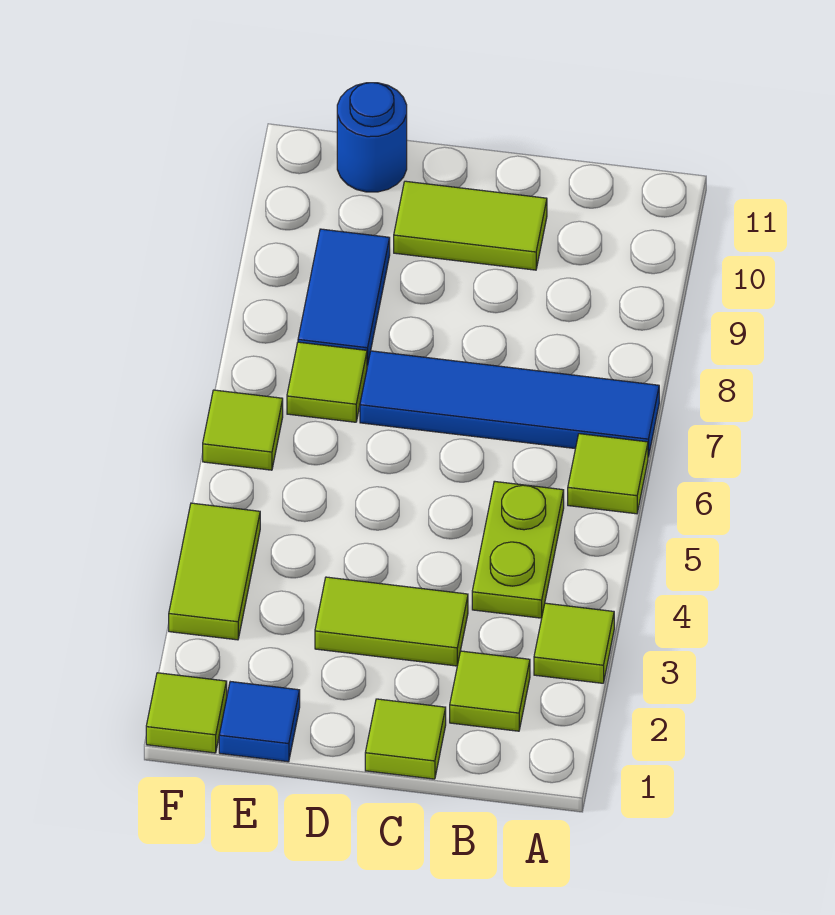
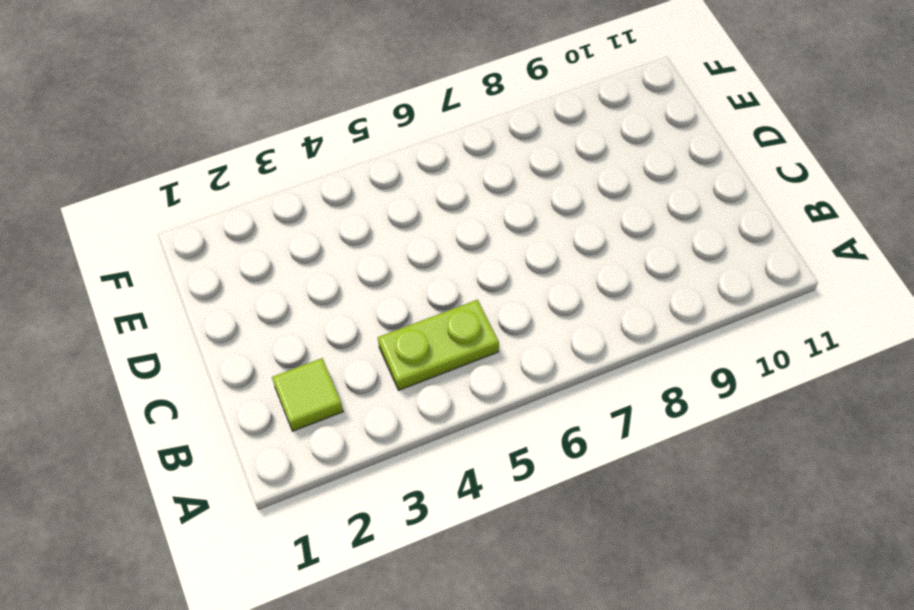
none -> lime 1x1 tile [534,603,614,683]
none -> lime 1x1 tile [568,434,648,514]
none -> blue 1x4 tile [360,351,659,457]

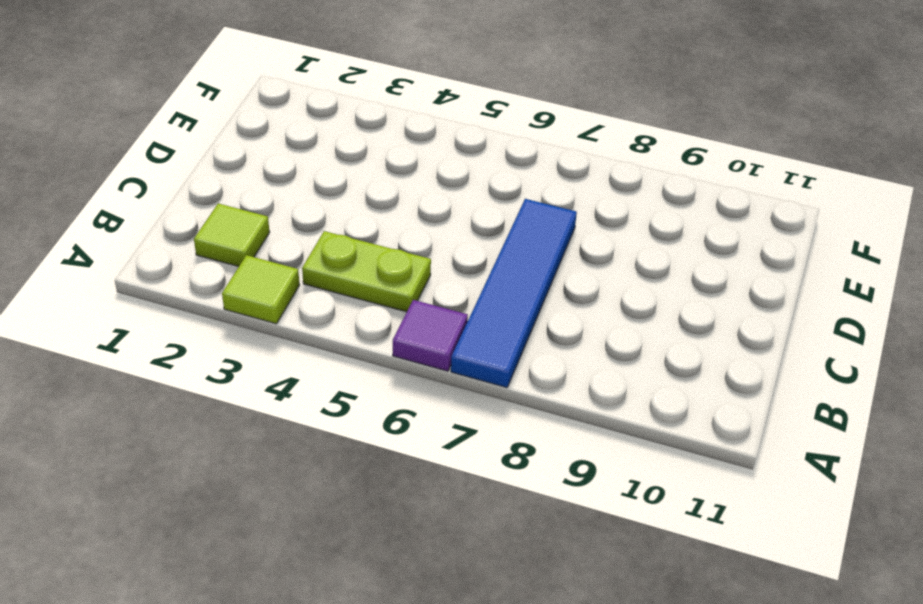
purple 1x1 tile [393,300,468,371] -> lime 1x1 tile [568,434,648,514]
none -> lime 1x1 tile [365,699,446,779]
none -> lime 1x2 tile [315,577,468,666]
none -> lime 1x2 tile [394,181,547,270]

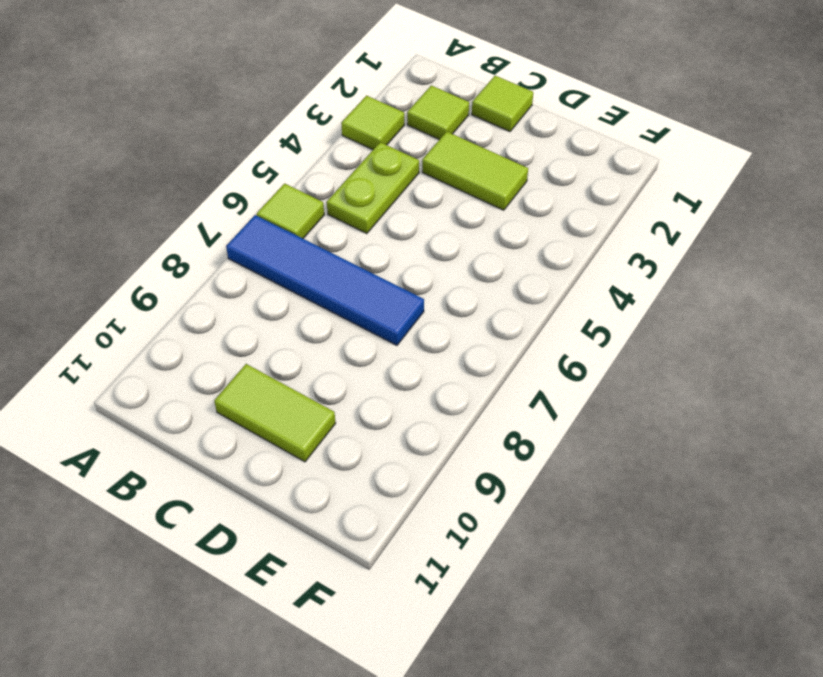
none -> blue 1x1 tile [219,682,300,762]
none -> lime 1x1 tile [287,342,367,422]
none -> blue 1x2 tile [298,229,390,366]

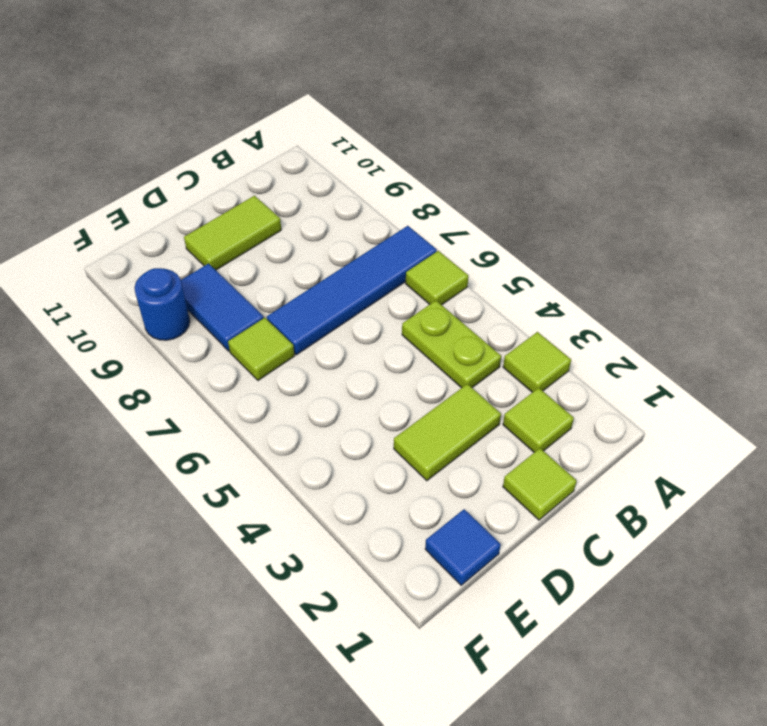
blue 1x1 round brick [134,268,190,340] -> blue 1x1 round brick moved to [337,83,407,192]
none -> lime 1x1 tile [146,673,227,753]
none -> lime 1x2 tile [169,503,260,640]
none -> lime 1x1 tile [203,390,283,470]

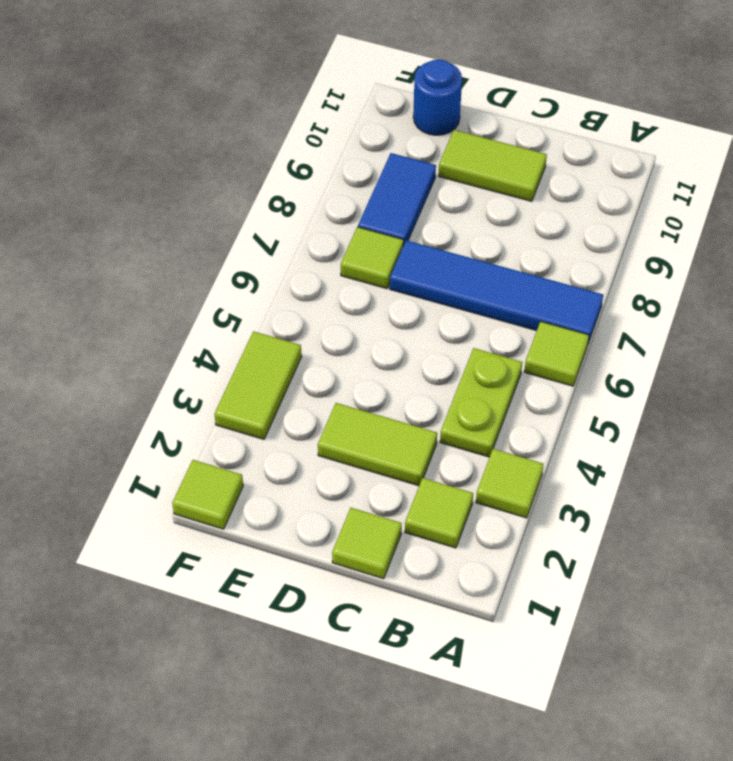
none -> blue 1x1 tile [219,682,300,762]
none -> lime 1x1 tile [203,390,283,470]

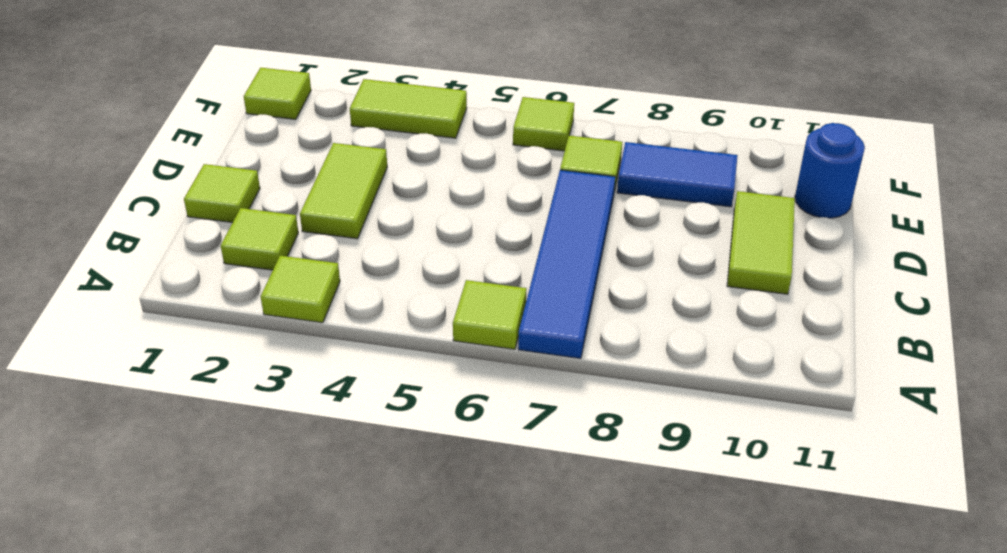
none -> lime 1x2 plate [472,481,564,618]
none -> blue 1x1 tile [219,682,300,762]

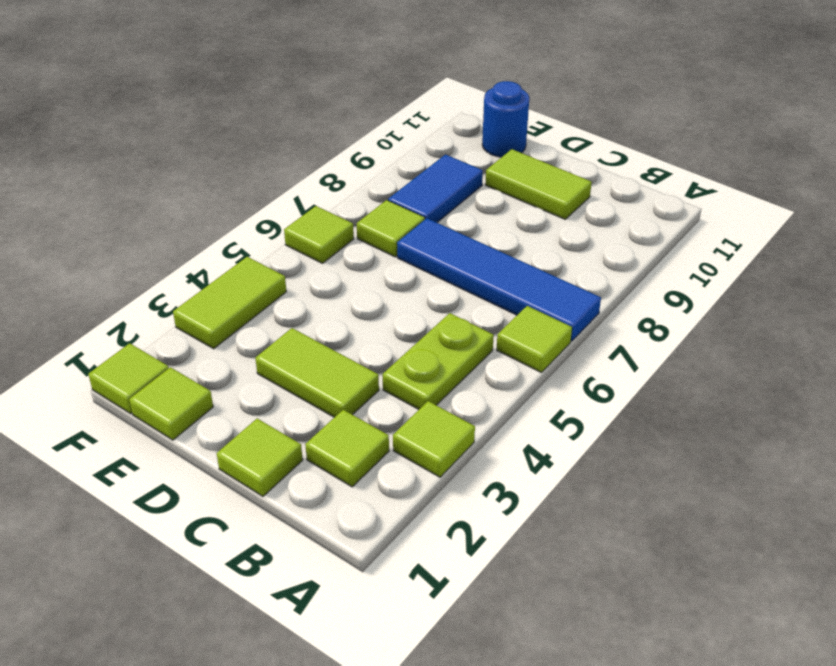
lime 1x1 tile [129,367,213,440] -> blue 1x1 tile [219,682,300,762]

